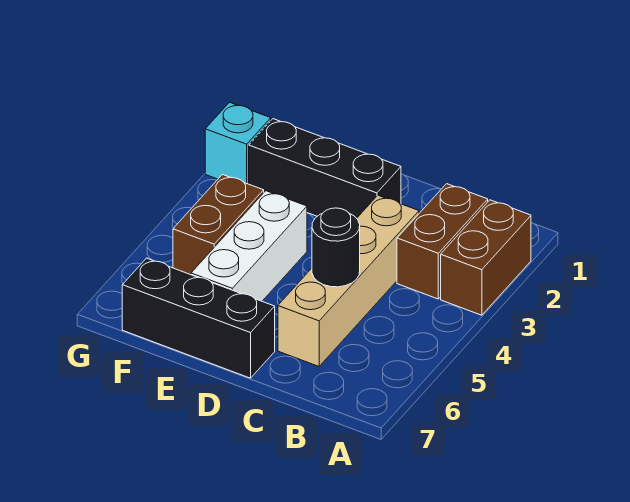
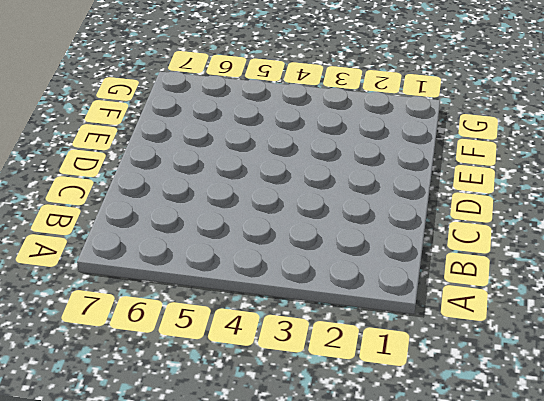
none -> brown 1x2 brick [441,200,531,315]
none -> brown 1x2 brick [397,184,488,299]

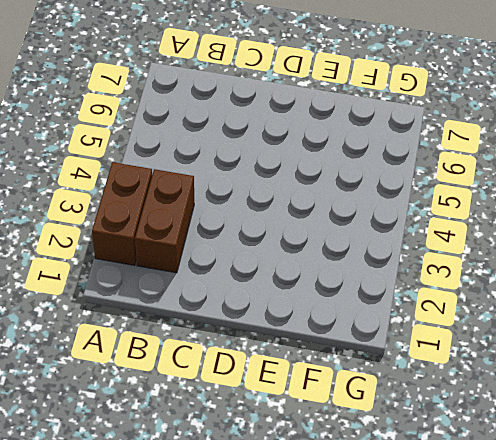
none -> tan 1x4 brick [278,195,419,366]
none -> black 1x3 brick [249,119,401,218]

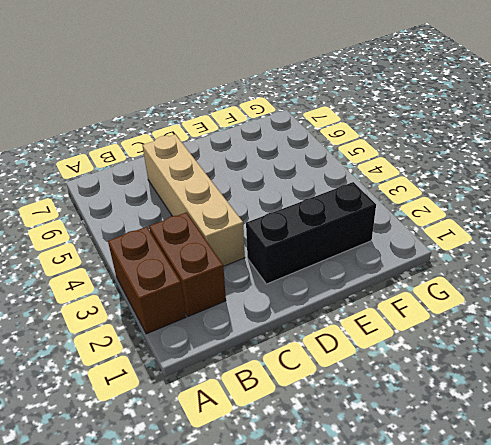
none -> black 1x3 brick [122,258,275,378]
none -> white 1x3 brick [191,191,307,301]

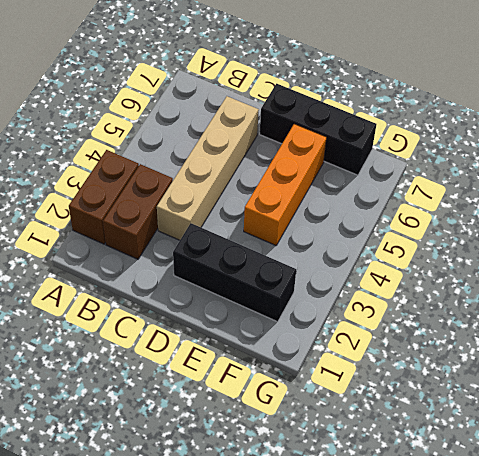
orange 1x3 brick [244,124,327,245] -> white 1x3 brick [191,191,307,301]
none -> brown 1x2 brick [173,175,264,275]
none -> cyan 1x1 brick [205,102,271,184]

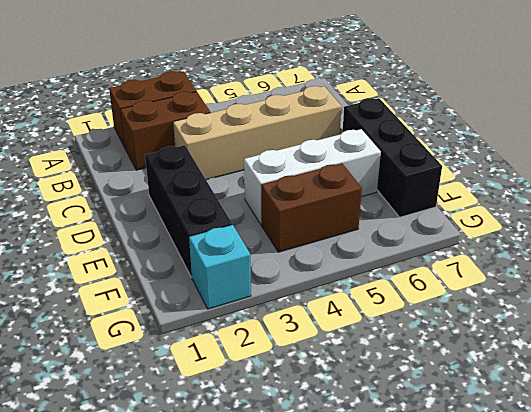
none -> black 1x1 round brick [312,208,360,287]

